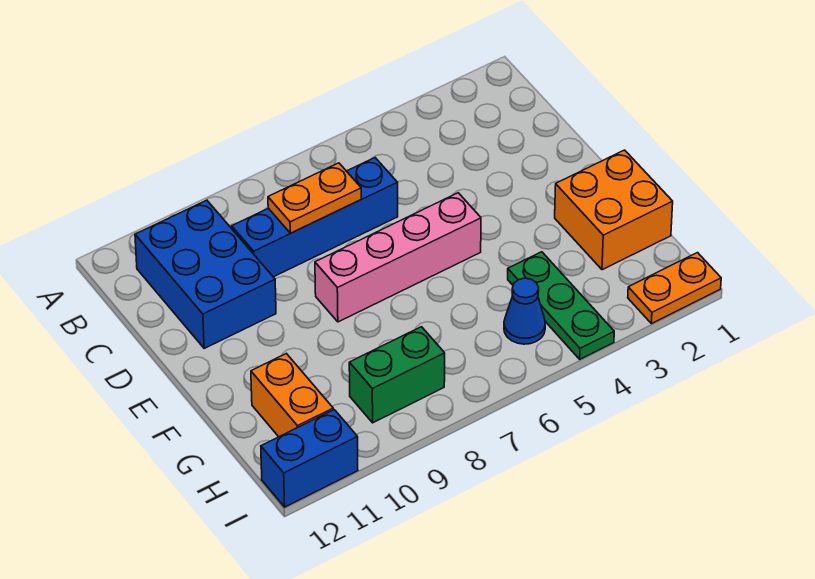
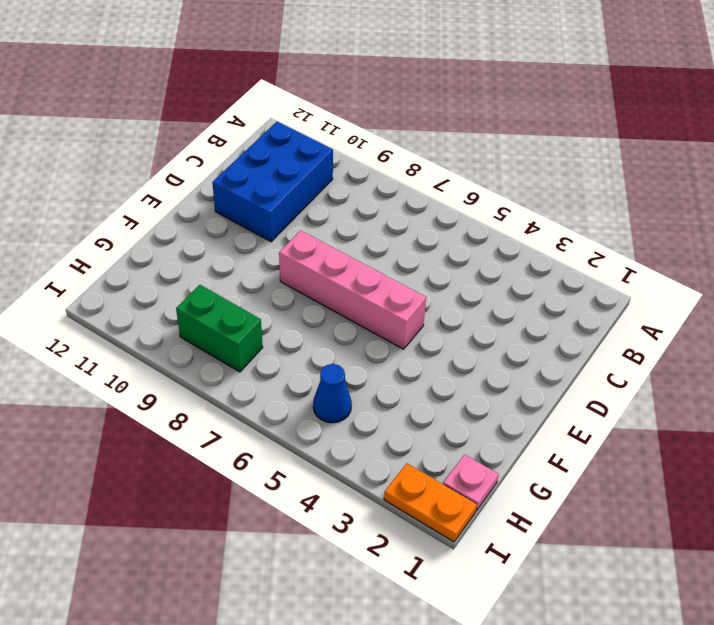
pink 1x1 plate [443,455,499,511] -> none
none -> blue 1x4 brick [232,158,398,277]
none -> orange 2x2 brick [555,150,673,270]

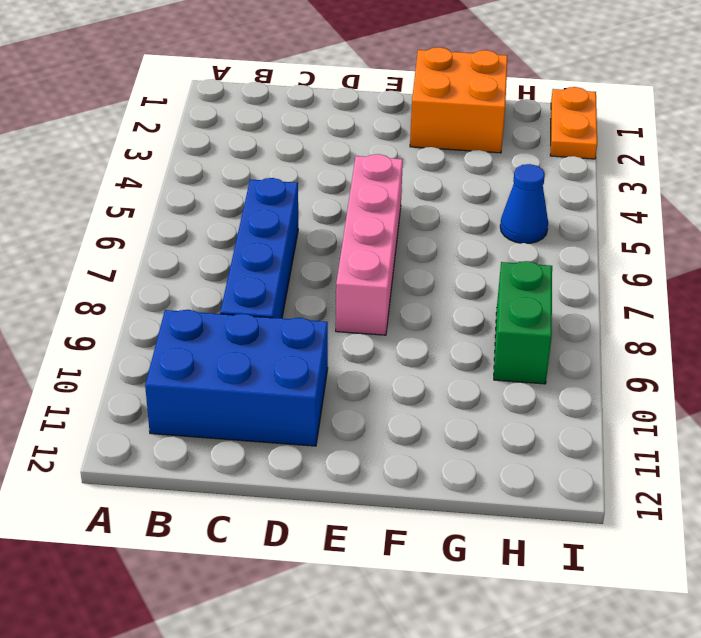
none -> green 1x3 plate [508,252,614,359]
none -> orange 1x2 brick [251,354,333,437]

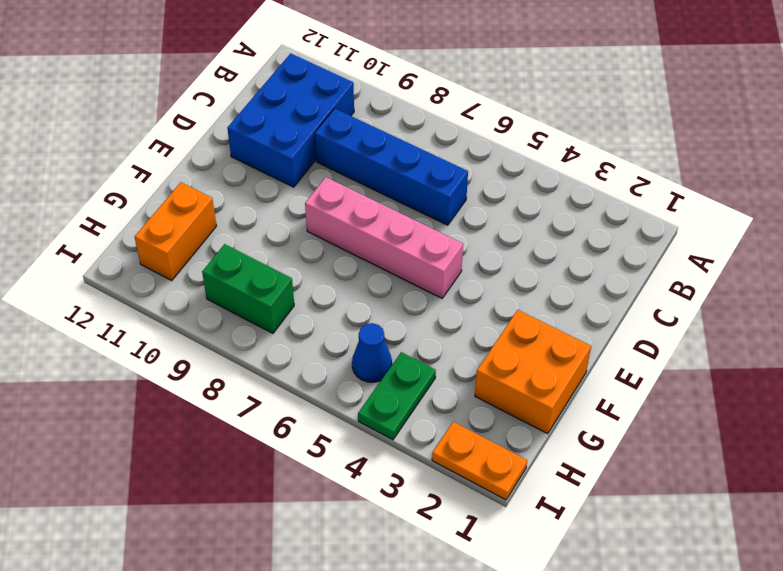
green 1x2 plate [358,352,436,440] -> green 1x3 plate [508,252,614,359]
none -> blue 1x2 brick [261,410,358,507]
none -> orange 1x2 plate [268,163,361,233]

